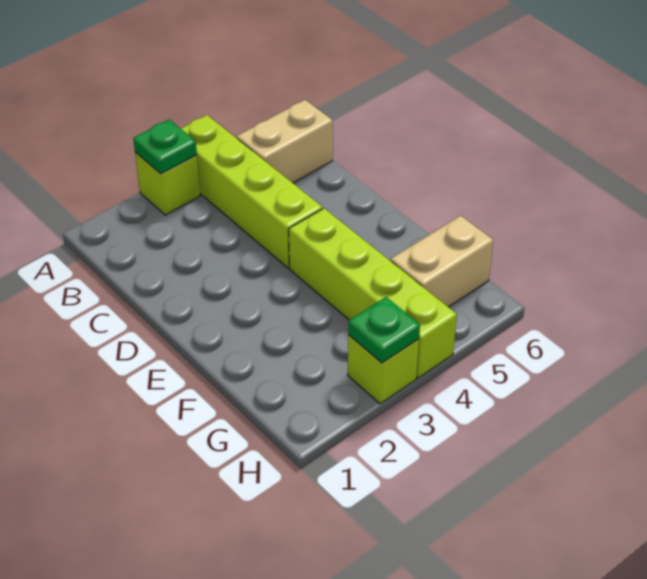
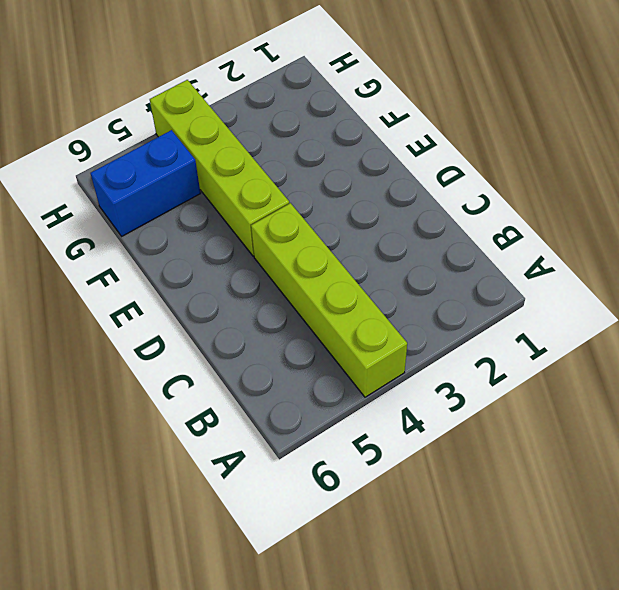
blue 1x2 brick [91,130,201,236] -> tan 1x2 brick [391,216,493,307]
none -> lime 1x1 brick [135,152,200,215]
none -> tan 1x2 brick [237,100,333,183]

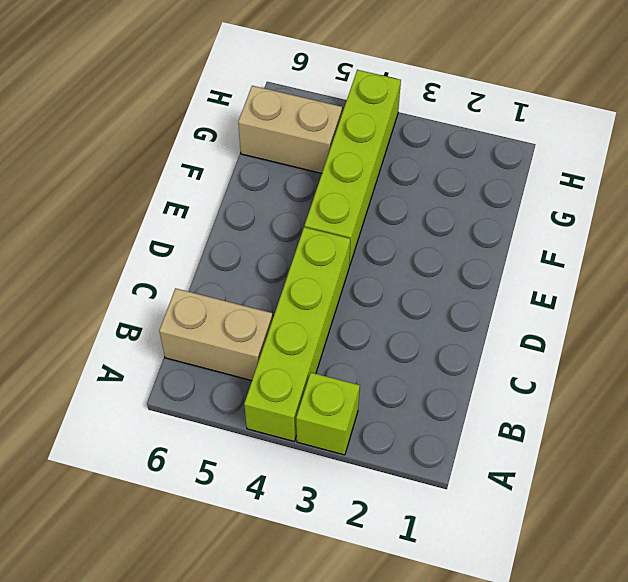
none -> lime 1x1 brick [348,335,419,404]
none -> green 1x1 plate [133,120,197,174]

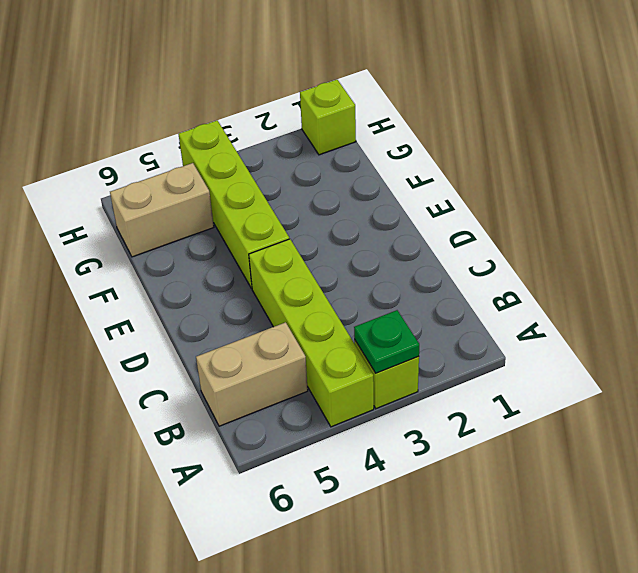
lime 1x1 brick [300,79,356,155] -> lime 1x1 brick moved to [348,335,419,404]
none -> green 1x1 plate [348,297,420,363]

